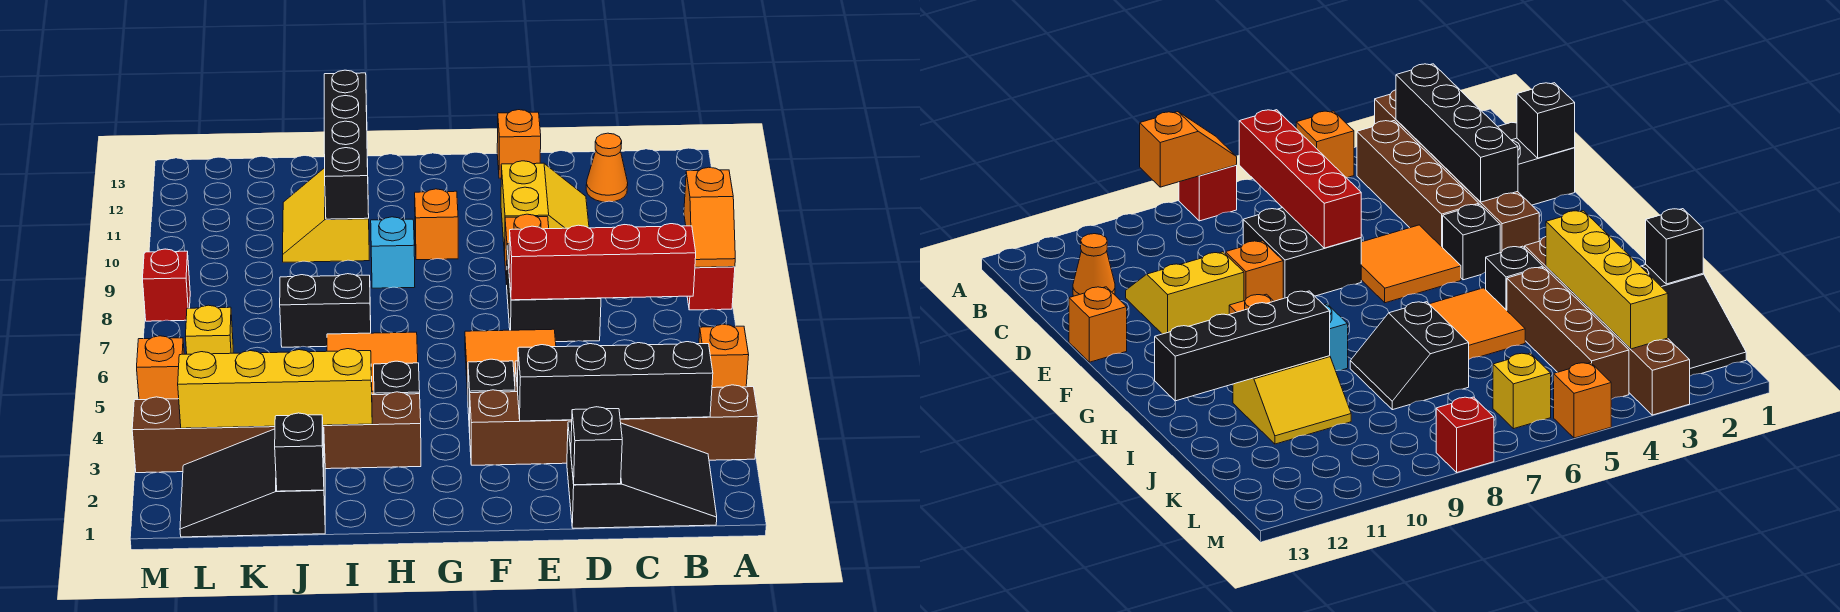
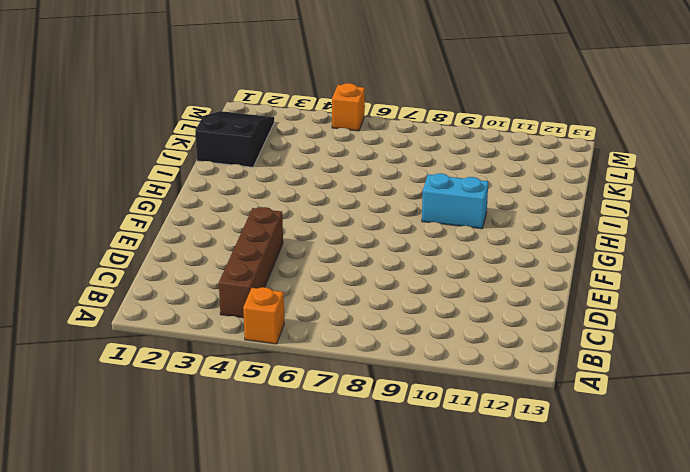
cyan 1x2 brick [422,173,488,229] -> cyan 1x1 brick [371,217,415,288]
none -> brown 1x6 brick [470,385,758,465]
none -> red 1x1 brick [687,267,735,310]
none -> black 2x3 slope [567,422,717,528]
none -> orange 1x1 cone [586,133,628,202]

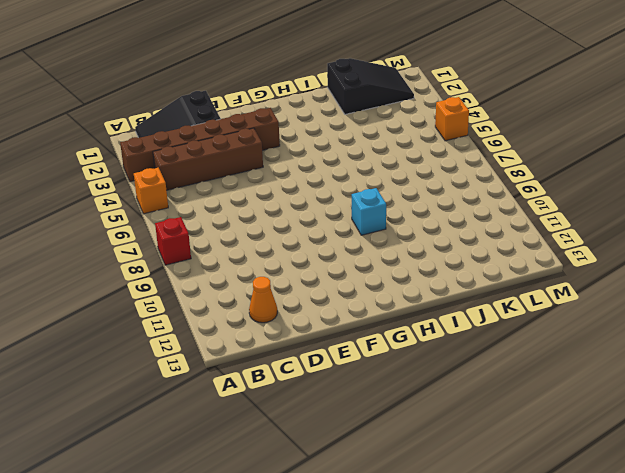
none -> black 2x2 brick [507,245,601,342]
none -> yellow 2x2 slope [501,161,589,256]
none -> orange 2x2 tile [465,329,556,395]
none -> orange 1x1 brick [505,214,549,285]

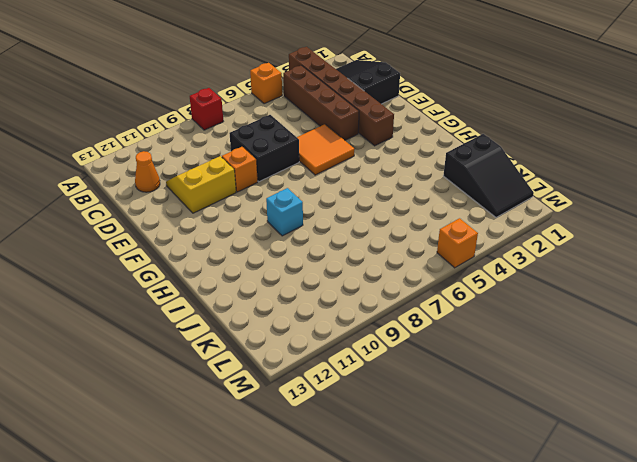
none -> orange 1x1 brick [497,110,541,178]
none -> black 1x1 brick [468,359,515,433]
none -> orange 1x1 brick [415,189,458,260]
none -> brown 1x6 brick [132,392,421,473]

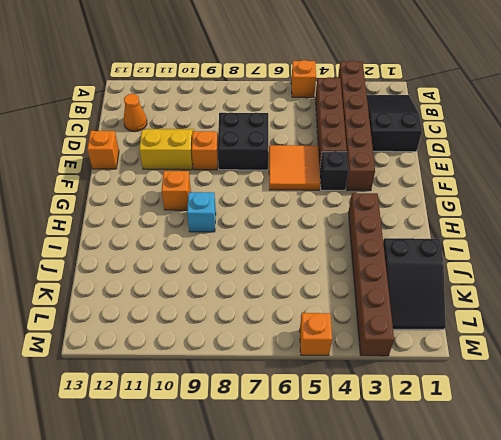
none -> red 1x1 brick [687,267,735,310]
none -> black 1x1 brick [374,361,420,395]
none -> orange 2x2 tile [327,332,418,395]
none -> brown 1x4 brick [1507,267,1629,399]

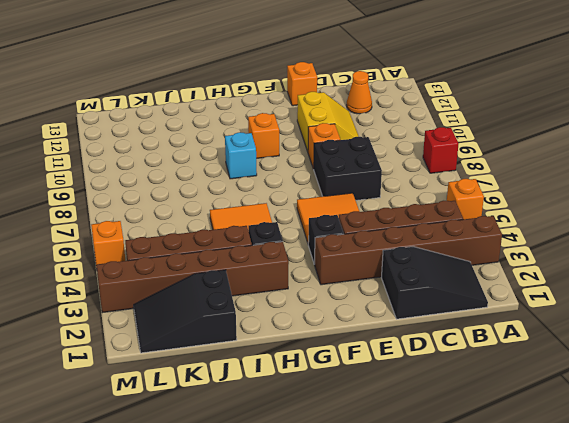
none -> black 2x2 slope [280,274,371,347]
none -> yellow 2x2 slope [283,168,369,262]
none -> yellow 1x1 brick [186,305,233,354]
none -> red 1x1 brick [143,249,190,321]

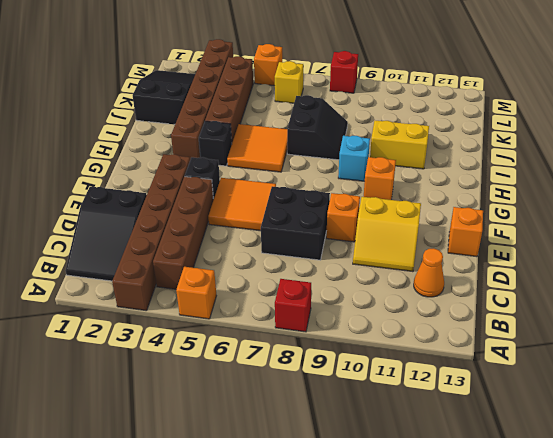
none -> orange 1x2 slope [684,167,735,267]
none -> black 1x4 brick [517,342,713,421]
none -> red 1x4 brick [509,224,696,300]
none -> black 1x1 brick [571,407,622,485]

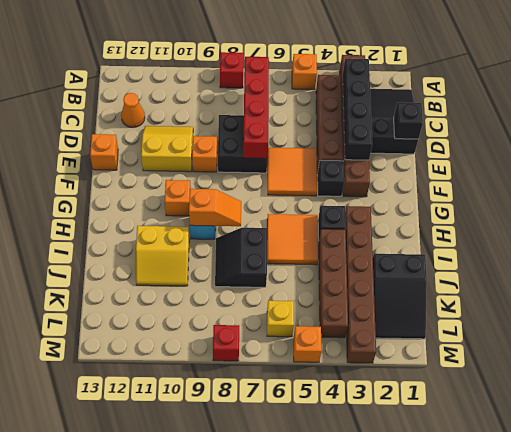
orange 1x2 slope [189,189,241,226] -> orange 1x2 slope moved to [684,167,735,267]
none -> yellow 1x4 brick [178,349,372,428]
none -> black 1x4 brick [324,70,369,219]
none -> black 1x1 brick [275,413,324,491]

